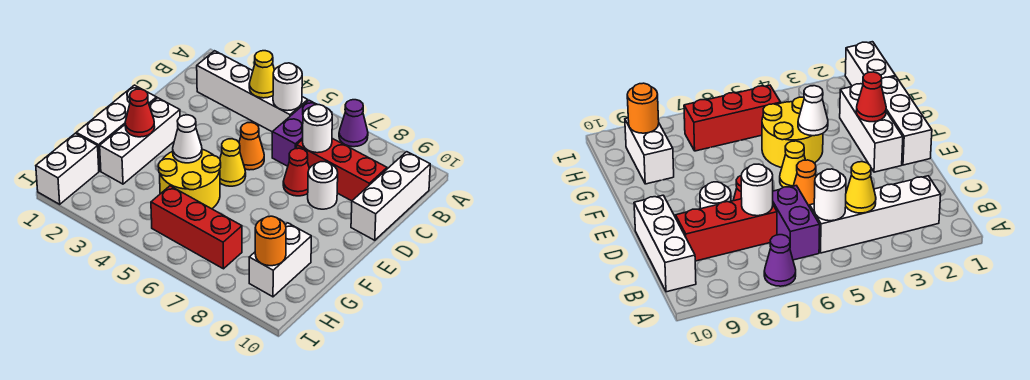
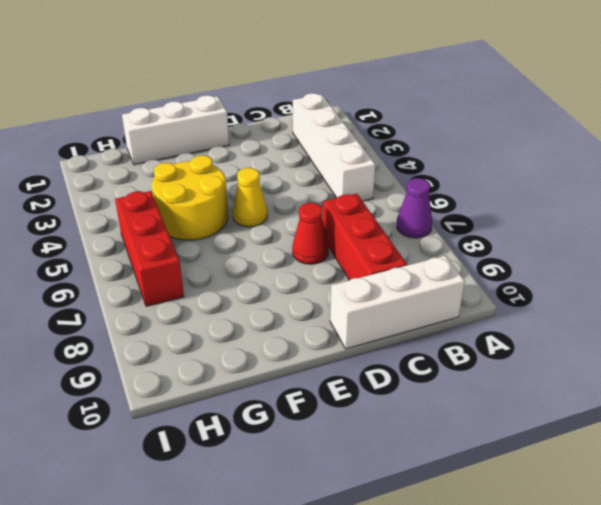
none -> purple 1x2 brick [272,100,317,166]
none -> orange 1x1 cone [239,123,264,170]
none -> white 1x1 round brick [308,162,338,209]

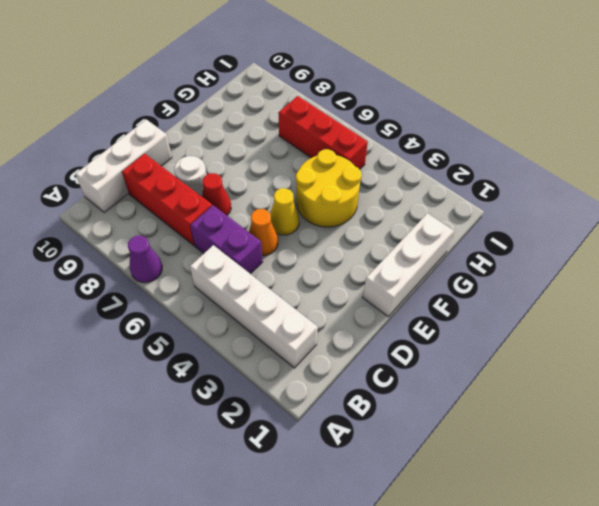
purple 1x2 brick [190,205,263,274] -> purple 1x2 brick turned to [272,100,317,166]
none -> white 1x3 brick [100,98,180,184]
none -> white 1x2 brick [249,223,311,297]
none -> white 1x2 brick [36,133,99,204]

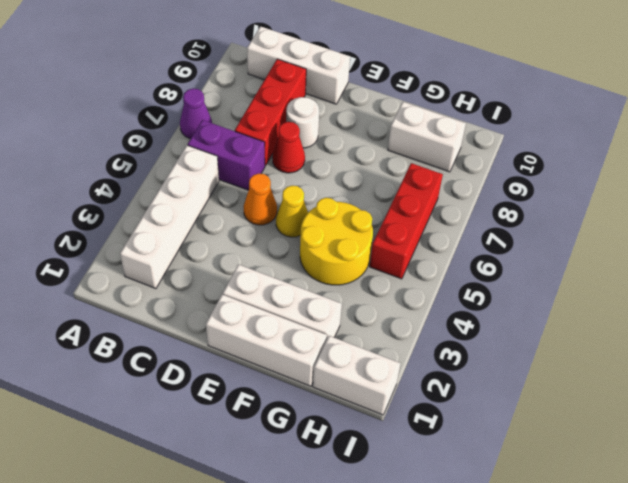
none -> yellow 1x1 cone [249,51,274,98]
none -> white 1x1 round brick [273,63,302,111]
none -> white 1x1 round brick [303,105,332,153]

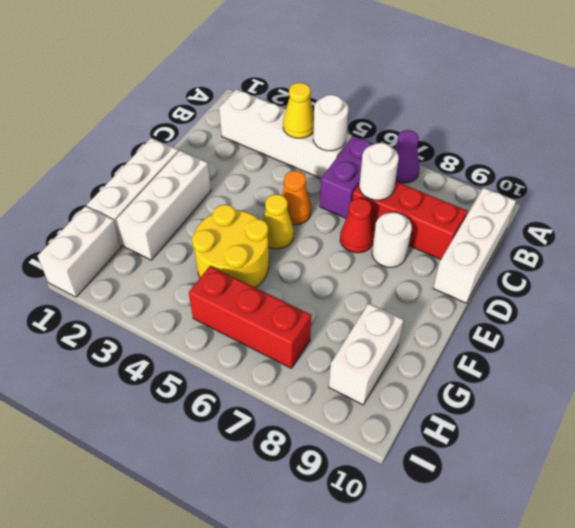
none -> red 1x1 cone [125,89,155,137]
none -> white 1x1 cone [173,115,202,163]
none -> orange 1x1 round brick [255,216,286,266]

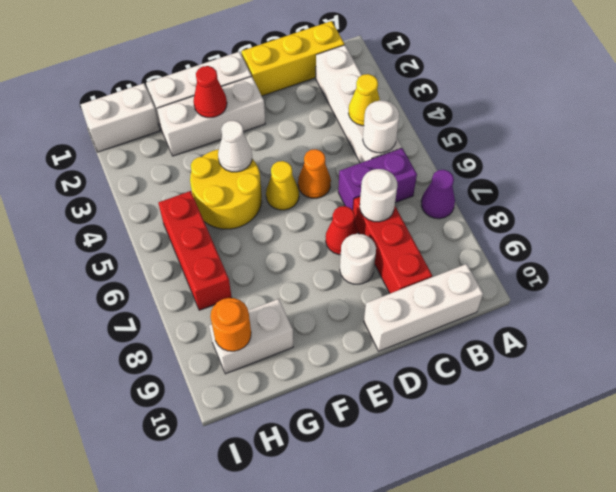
yellow 1x3 brick [241,21,344,96] -> none

